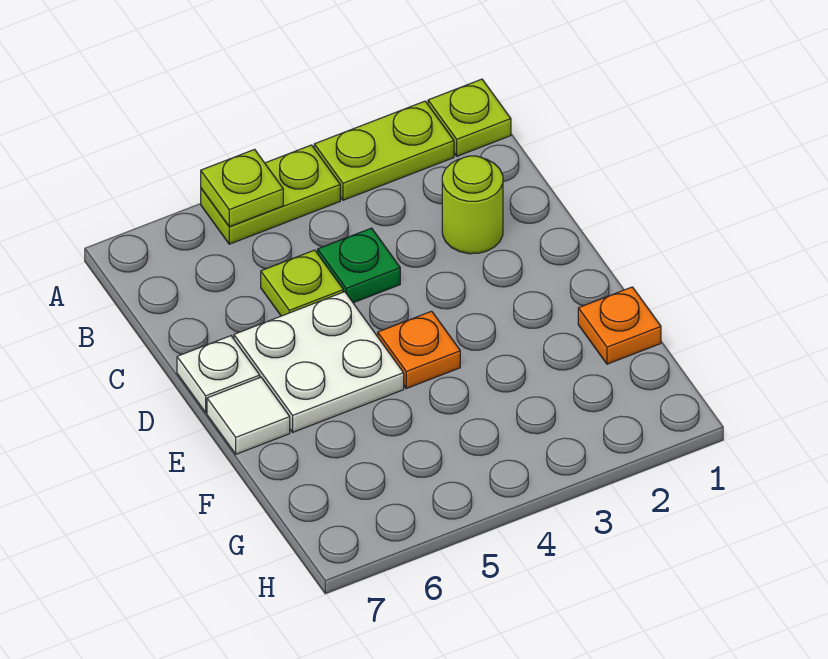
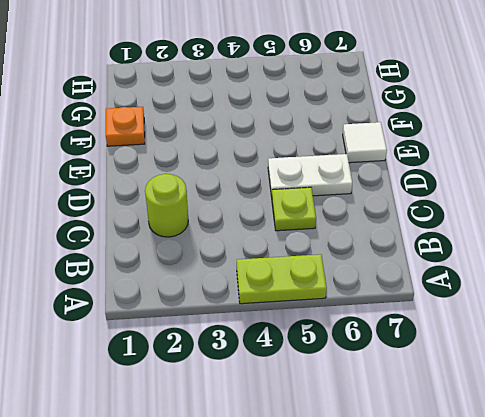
white 1x2 plate [268,154,352,197] -> white 2x2 plate [234,292,404,432]
none -> lime 1x1 plate [428,79,511,156]
none -> lime 1x2 plate [314,101,454,200]
none -> green 1x1 plate [318,228,400,303]

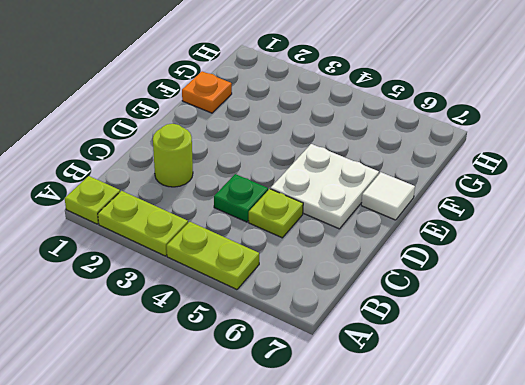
none -> white 1x1 plate [177,336,260,413]
none -> orange 1x1 plate [378,311,460,388]
none -> lime 1x1 plate [201,149,283,227]

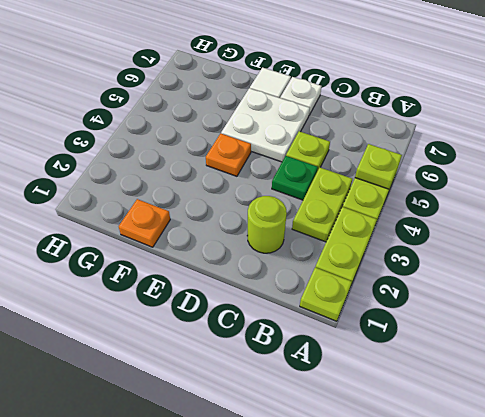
lime 1x2 plate [292,167,352,242] -> none

